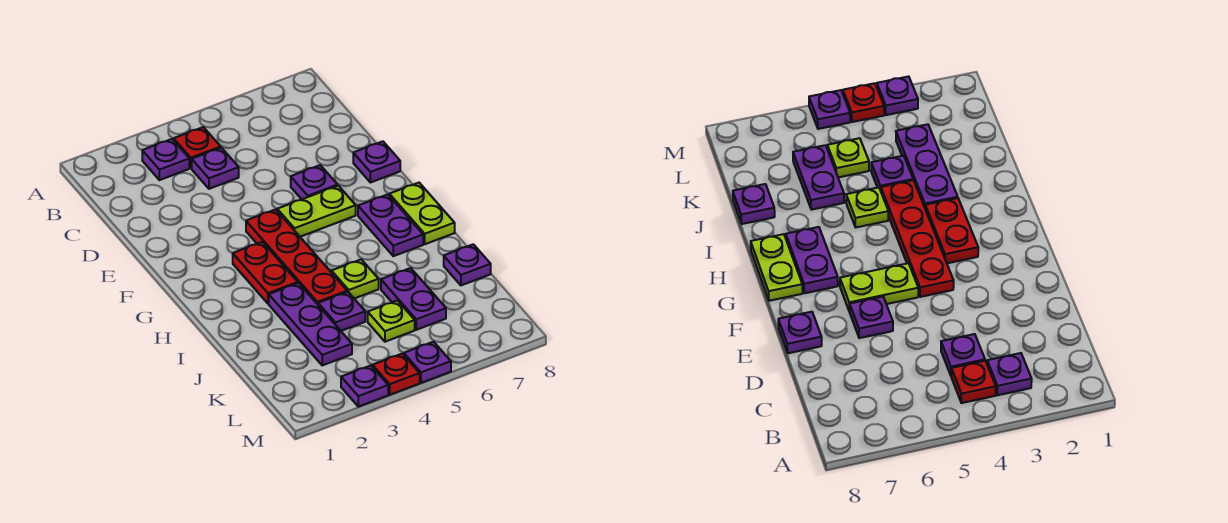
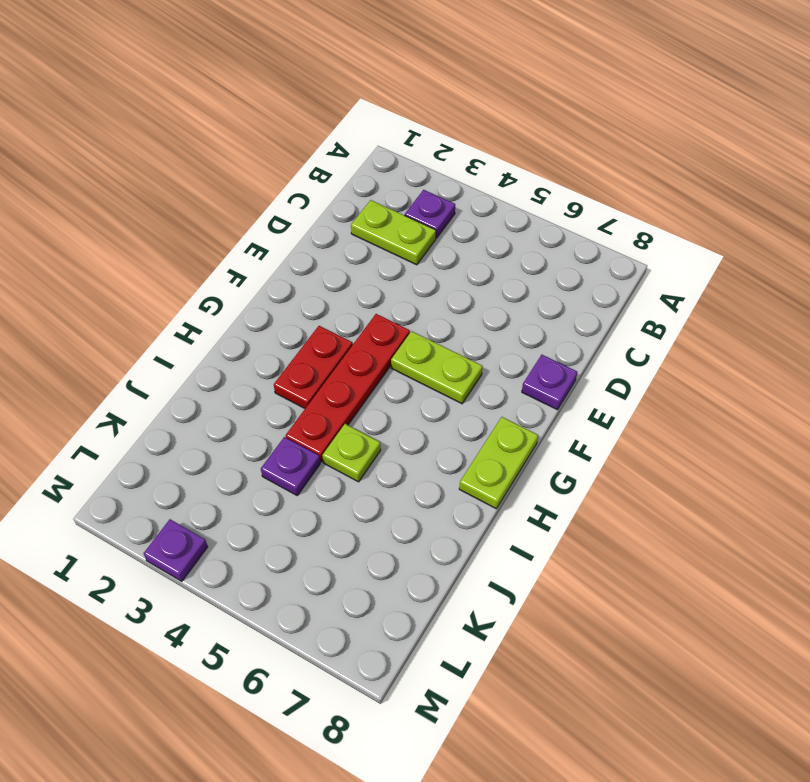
lime 1x2 plate [351,200,436,265] -> none
none -> red 1x1 plate [174,127,221,168]
none -> purple 1x1 plate [192,148,239,189]
none -> purple 1x1 plate [291,165,338,199]

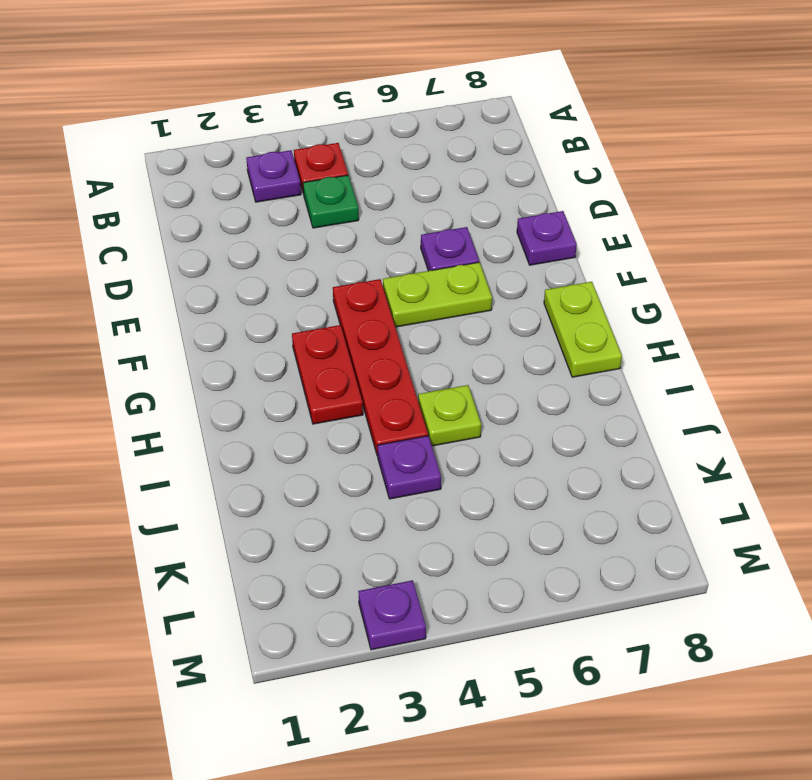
green 1x1 plate [303,175,359,228] -> purple 1x1 plate [192,148,239,189]
none -> purple 1x2 plate [358,194,423,256]
none -> purple 1x3 plate [269,283,352,365]
none -> purple 1x2 plate [381,268,446,330]

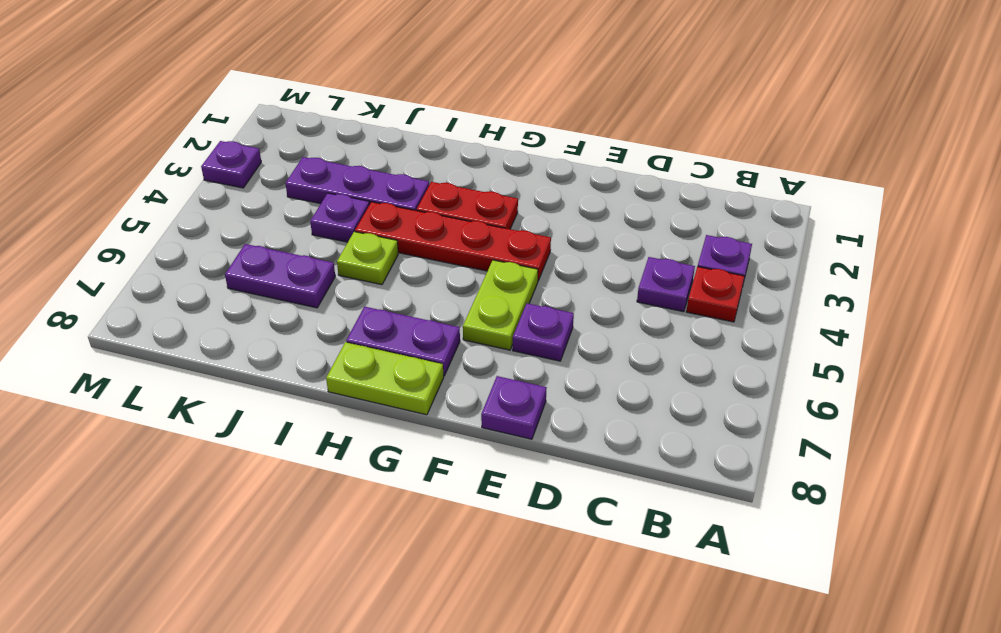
none -> purple 1x1 plate [444,244,491,285]
none -> lime 1x1 plate [368,301,415,342]
none -> red 1x1 plate [372,354,420,395]

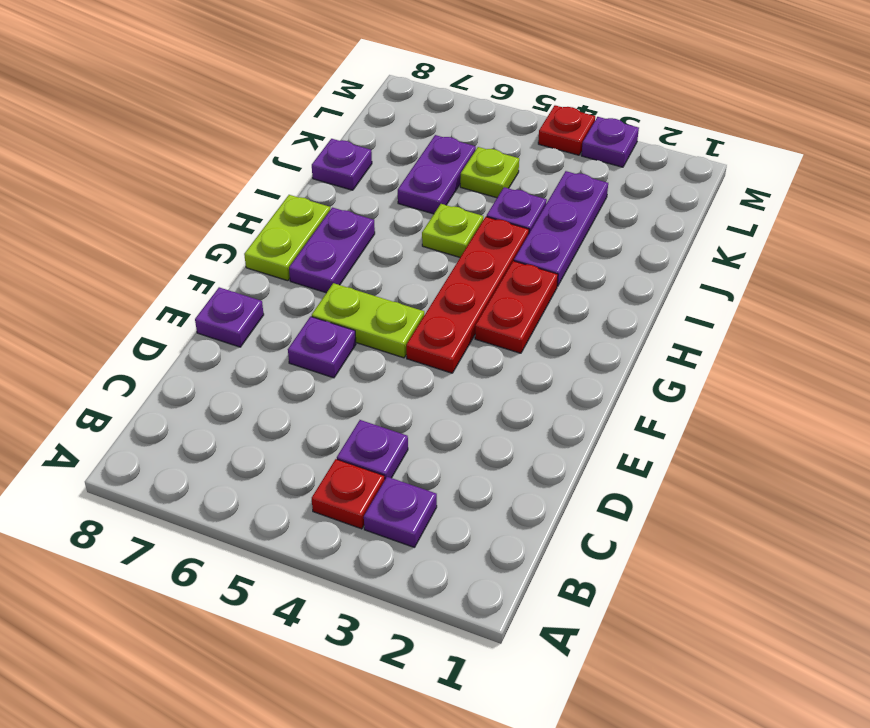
none -> purple 1x1 plate [404,342,451,383]

